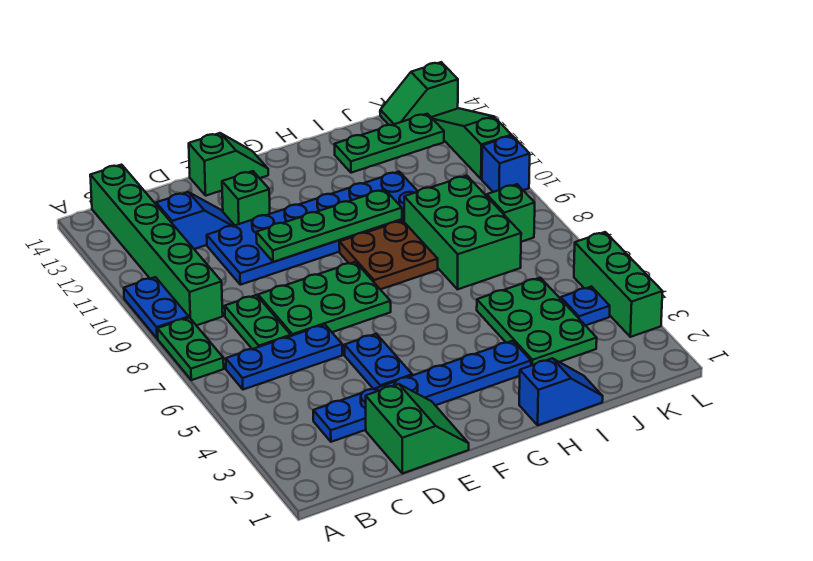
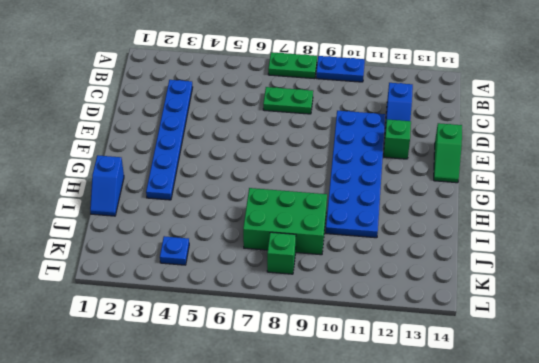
none -> blue 1x3 plate [226,325,342,389]
none -> green 1x6 brick [90,165,223,325]
none -> green 2x2 slope [366,384,469,473]

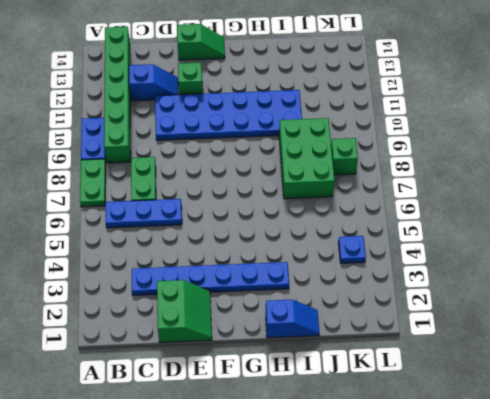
none -> green 2x3 plate [258,262,391,336]
none -> blue 1x2 plate [345,334,412,389]
none -> brown 2x2 plate [339,221,438,290]

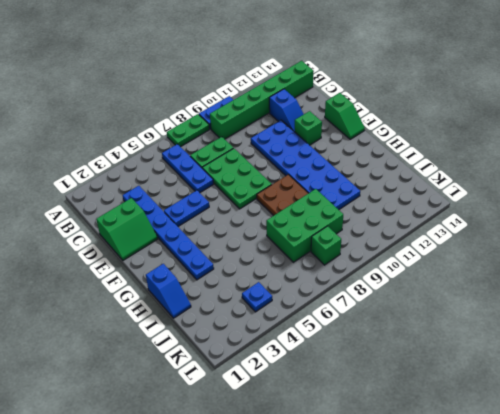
none -> green 2x3 plate [477,278,597,366]
none -> green 1x3 plate [334,114,444,173]
none -> green 1x2 slope [380,62,458,125]

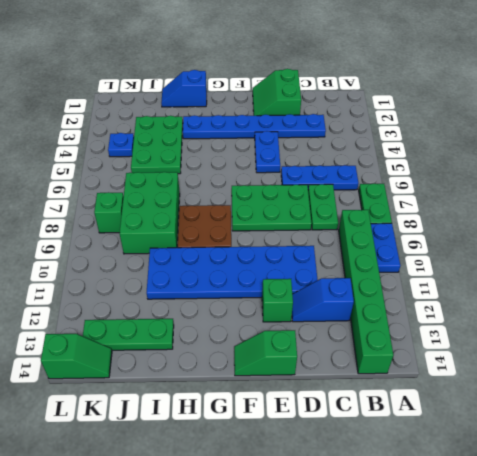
none -> green 1x3 brick [574,232,663,337]
none -> blue 1x1 brick [482,136,530,192]
none -> green 1x3 slope [431,108,512,179]

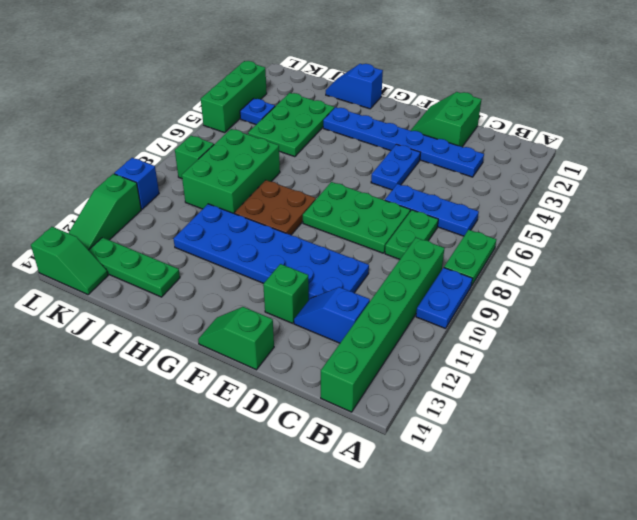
none -> green 1x4 plate [256,189,402,262]

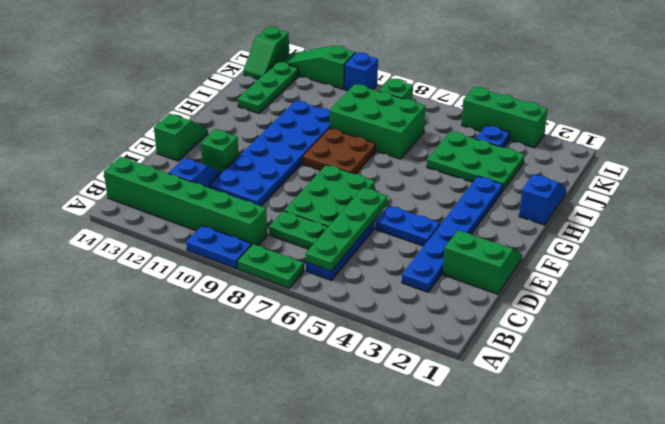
green 1x4 plate [306,188,388,271] -> green 1x4 plate moved to [256,189,402,262]

